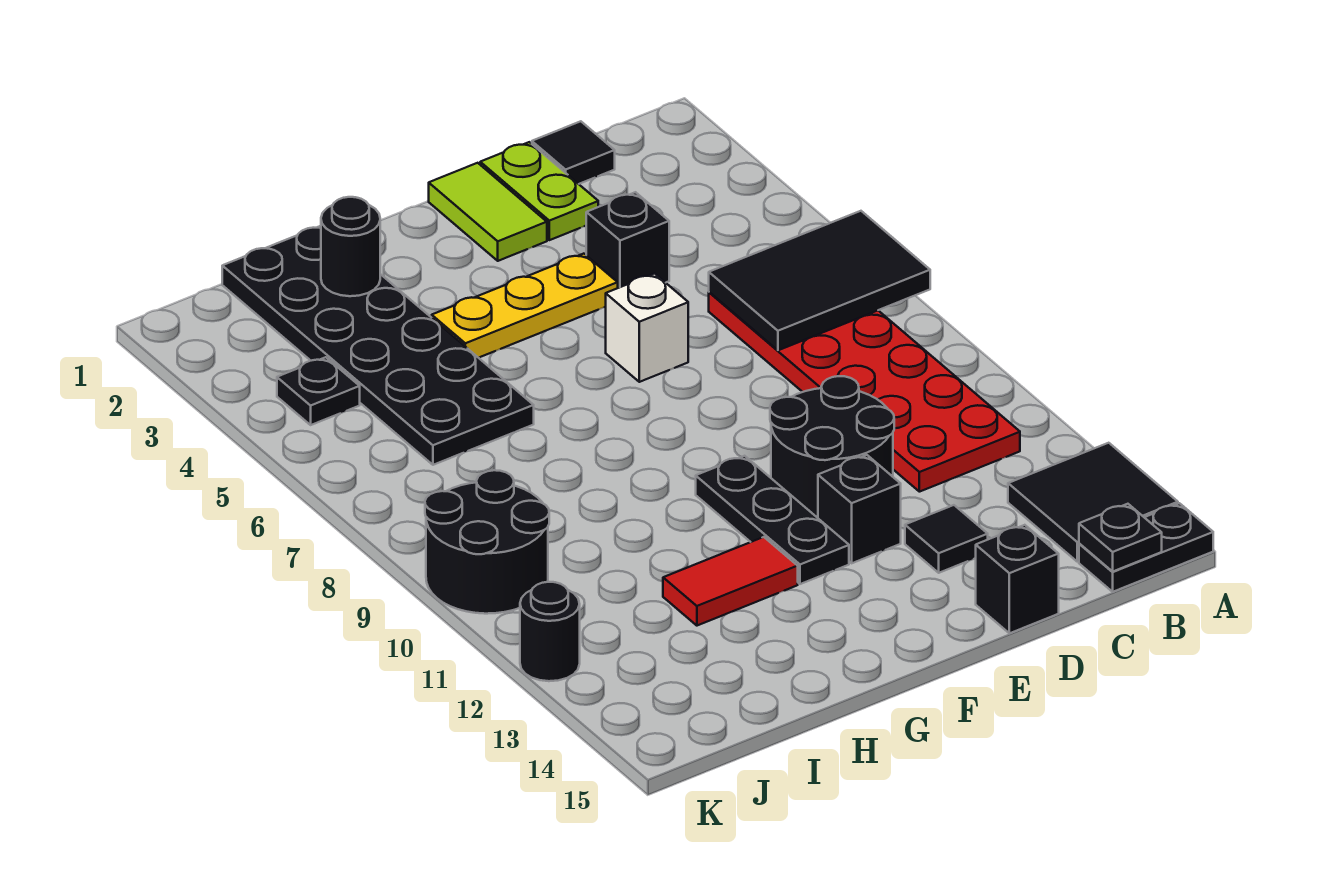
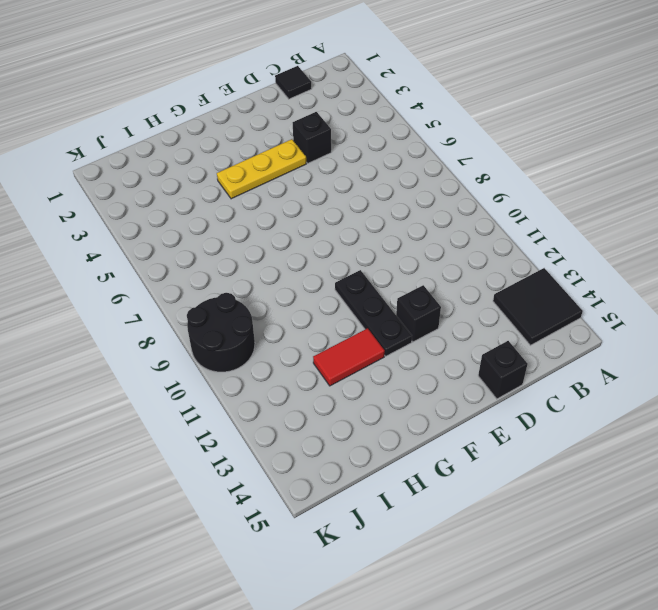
none -> black 1x2 plate [1079,503,1213,592]
none -> red 2x6 plate [709,292,1020,492]
none -> lime 1x2 plate [480,142,598,240]

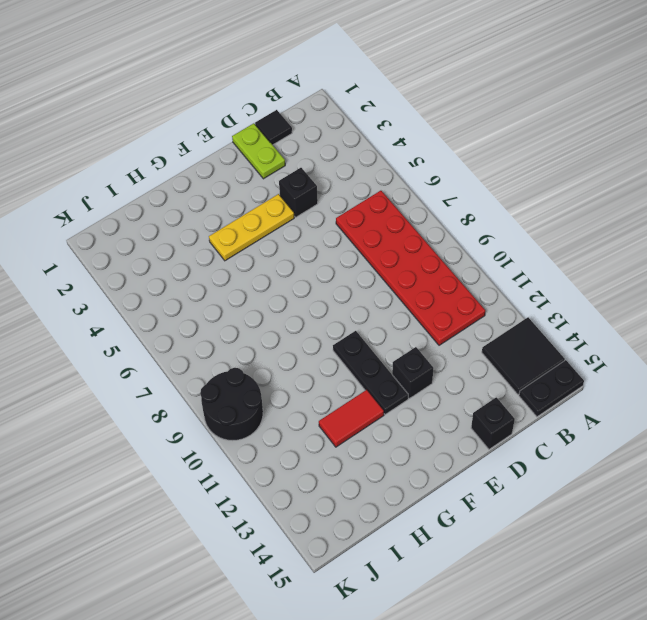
none -> black 2x2 round brick [770,376,894,518]
none -> black 1x1 tile [905,505,988,573]
none -> lime 1x2 tile [429,163,547,261]

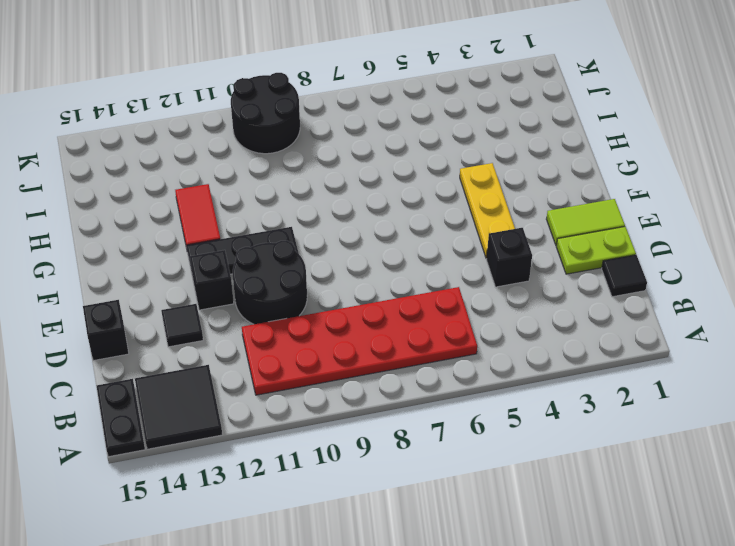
none -> white 1x1 brick [606,273,688,382]
none -> black 2x6 plate [222,226,534,465]
none -> black 1x1 plate [277,357,360,425]

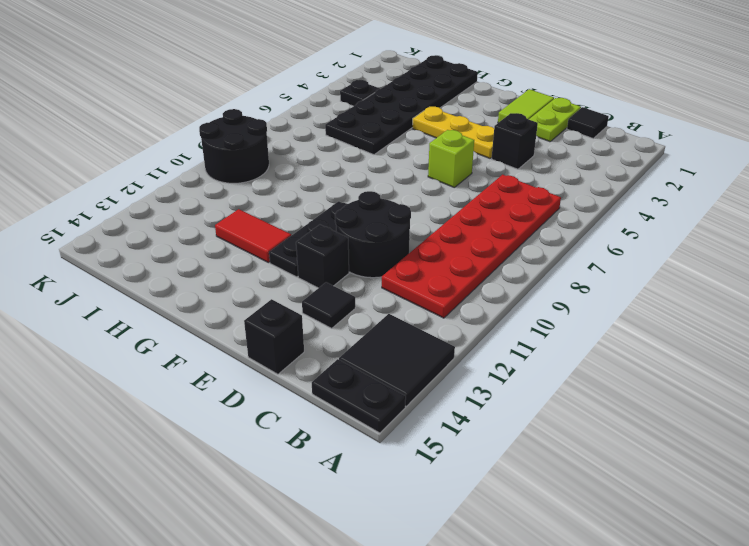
lime 1x1 brick [428,130,474,187] -> white 1x1 brick [606,273,688,382]
none -> black 1x1 round brick [520,582,580,681]
none -> black 2x3 tile [709,211,930,350]
none -> black 1x1 plate [1079,504,1162,571]

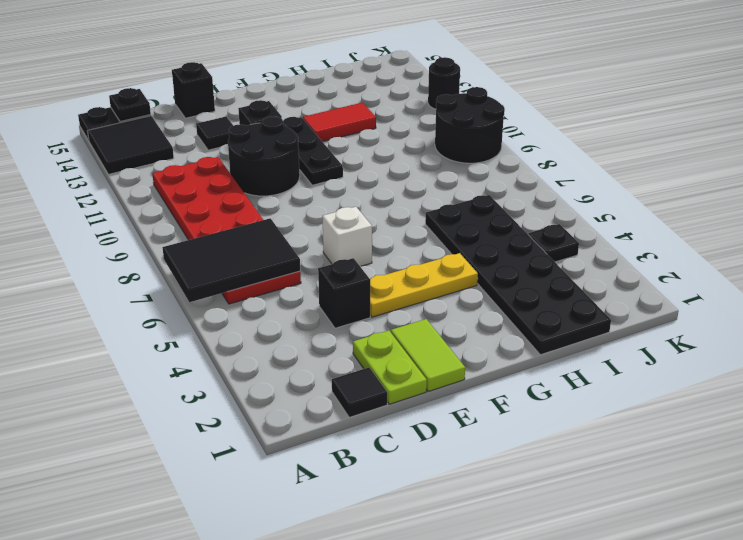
none -> black 1x1 round brick [321,197,380,296]

